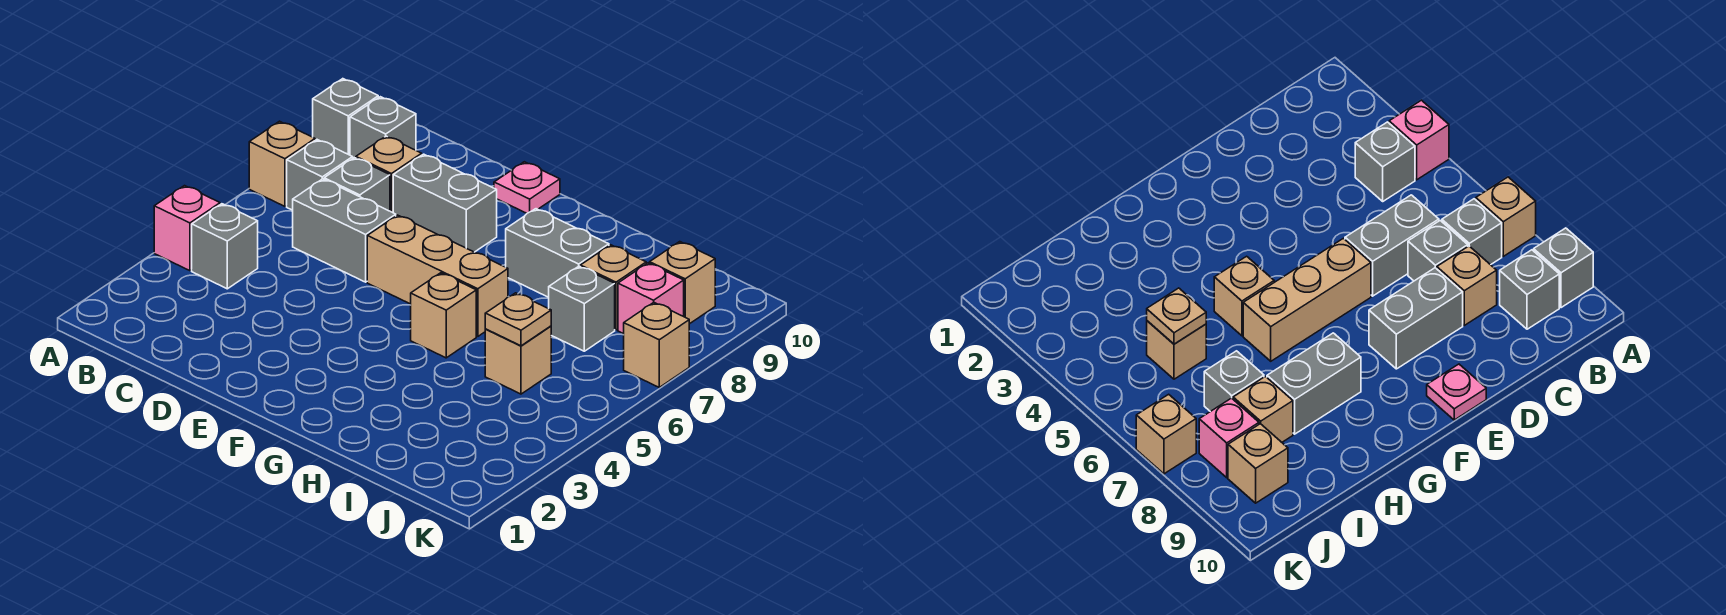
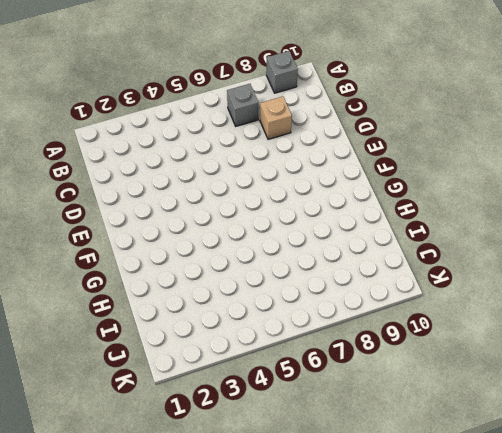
none -> pink 1x1 brick [154,186,220,271]
none -> tan 1x1 brick [249,121,315,206]
none -> grey 1x1 brick [192,204,258,289]

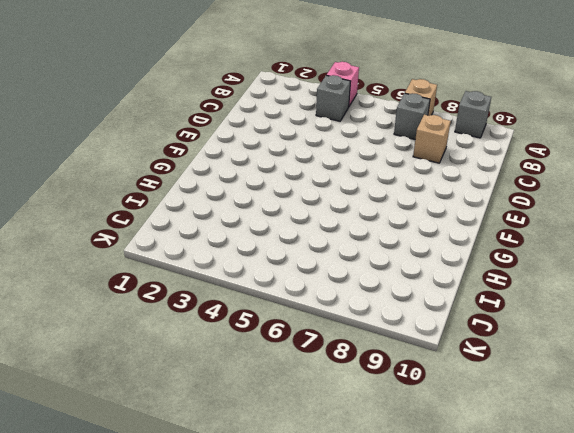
none -> grey 1x1 brick [350,97,416,158]
none -> grey 1x2 brick [293,179,396,282]
none -> grey 1x1 brick [324,158,390,211]

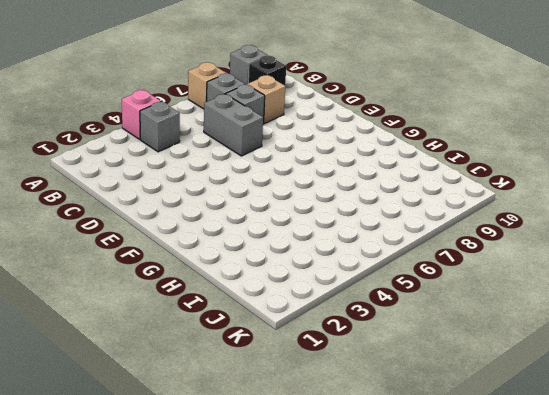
black 1x1 brick [248,56,286,85] -> grey 1x1 brick [350,97,416,158]
none -> grey 1x2 brick [393,154,497,252]
none -> tan 1x3 brick [367,215,508,336]
none -> pink 1x1 plate [494,162,560,213]

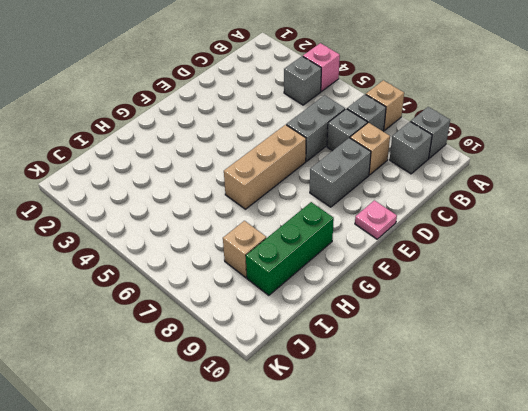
green 1x3 brick [246,202,334,295] -> none
none -> tan 1x1 brick [411,273,476,358]
none -> grey 1x2 brick [506,209,609,297]
none -> tan 1x1 brick [485,326,551,394]

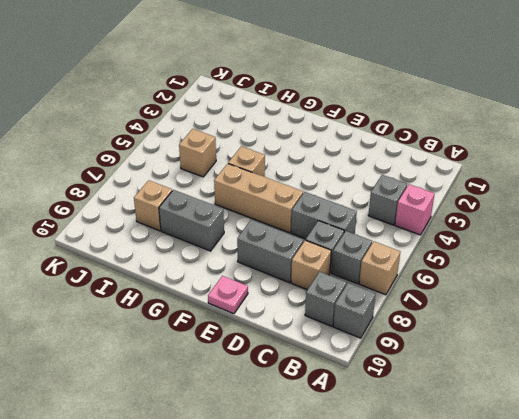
none -> grey 1x1 brick [549,266,615,351]
none -> pink 1x1 brick [618,263,684,334]
none -> tan 1x1 brick [650,242,715,324]

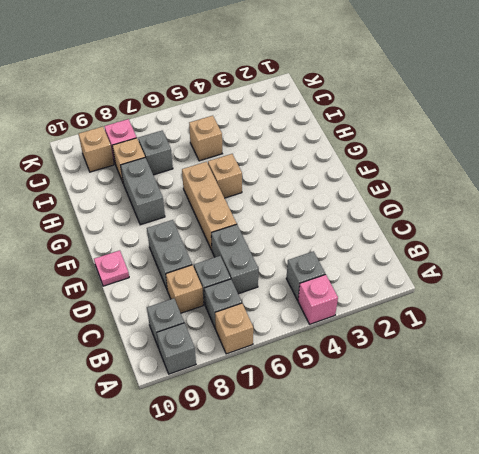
none -> tan 1x1 brick [624,303,689,387]
none -> tan 1x1 plate [485,293,551,346]

